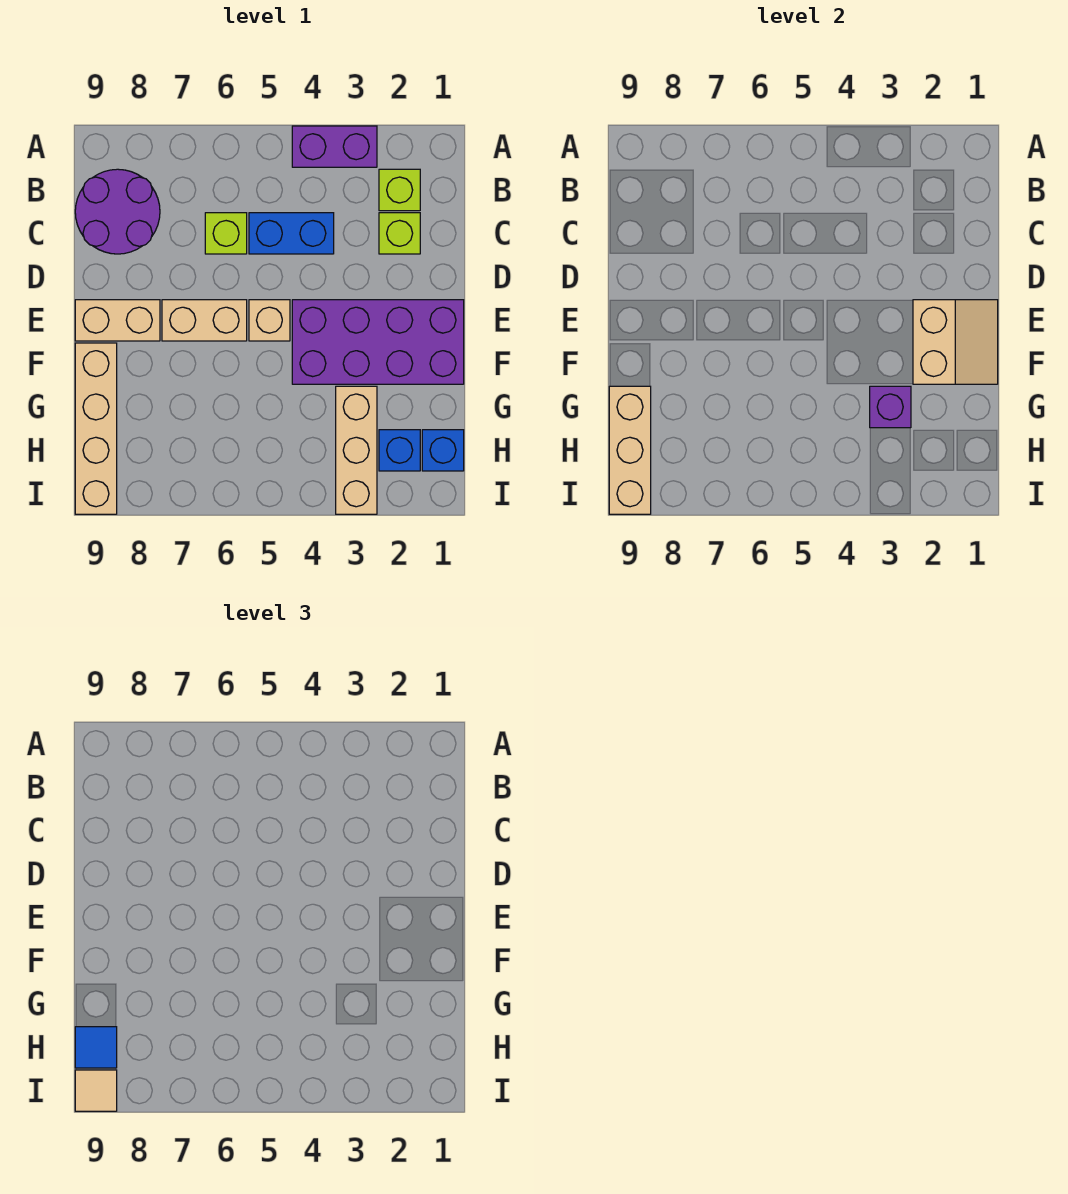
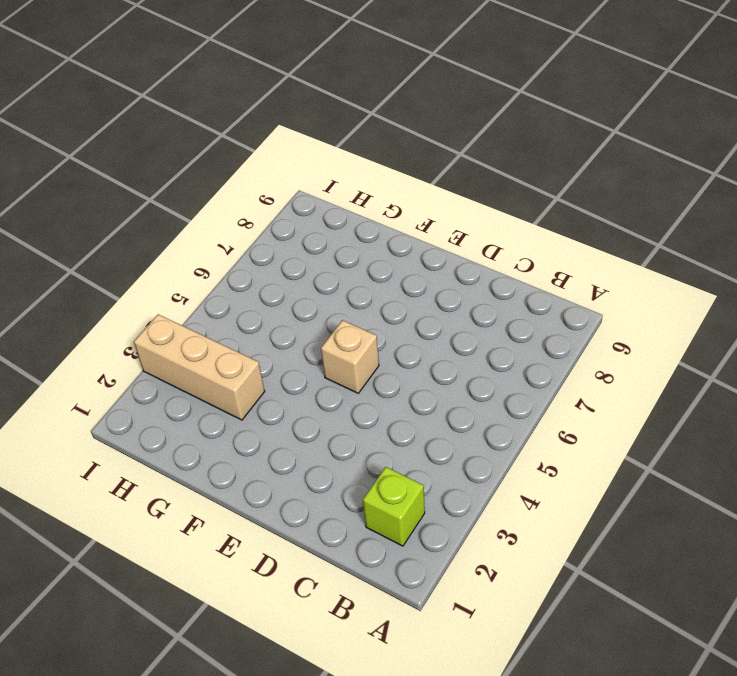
none -> purple 1x2 brick [292,126,377,167]
none -> purple 2x2 round brick [75,169,160,254]
none -> lime 1x1 brick [379,213,420,254]

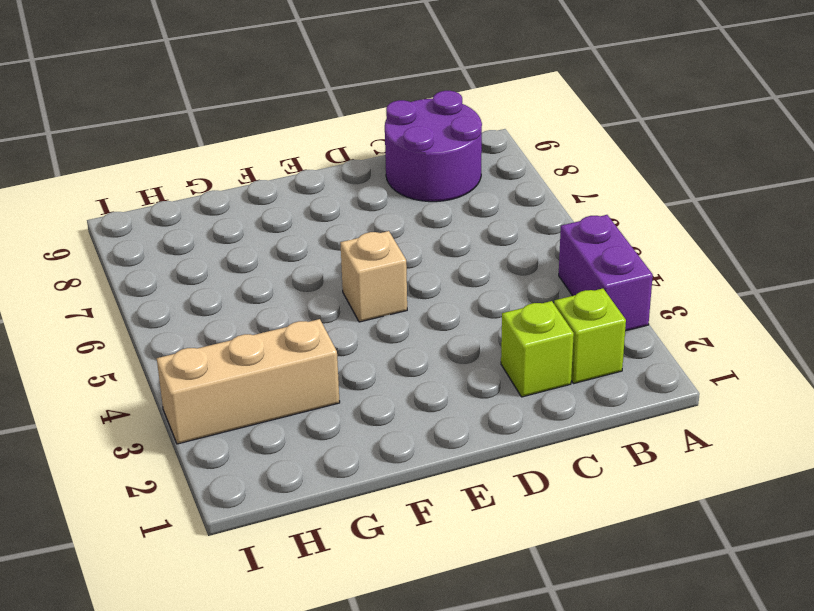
none -> blue 1x2 brick [249,213,334,254]
none -> lime 1x1 brick [205,213,247,254]
none -> purple 2x4 brick [292,300,464,384]

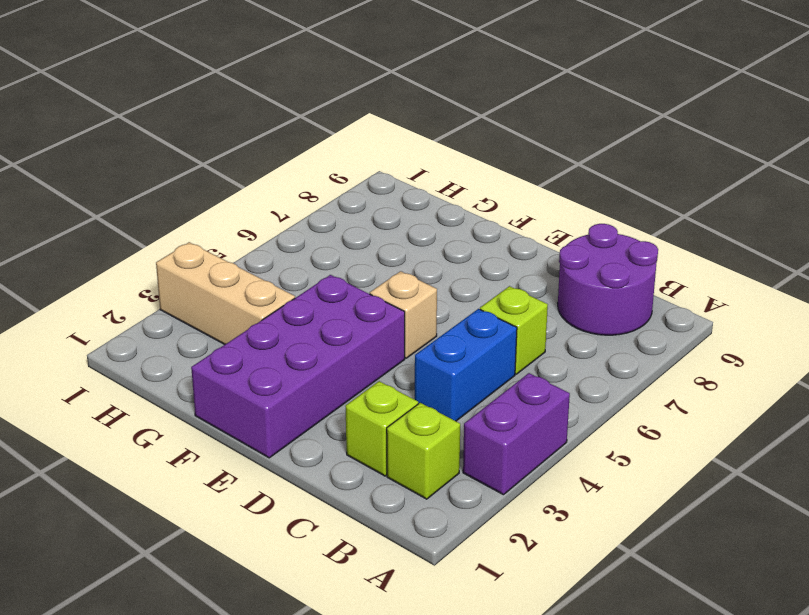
none -> tan 1x2 brick [162,300,247,341]
none -> tan 1x2 brick [75,300,160,341]
none -> tan 1x4 brick [75,343,117,514]

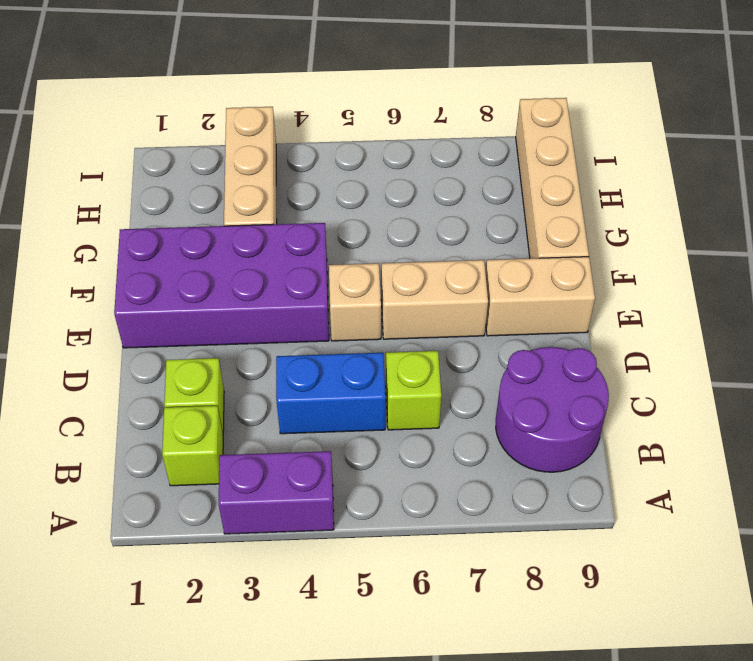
none -> blue 1x1 brick [422,430,464,471]
none -> blue 1x1 brick [379,430,420,471]
none -> tan 2x2 slope [913,300,998,384]

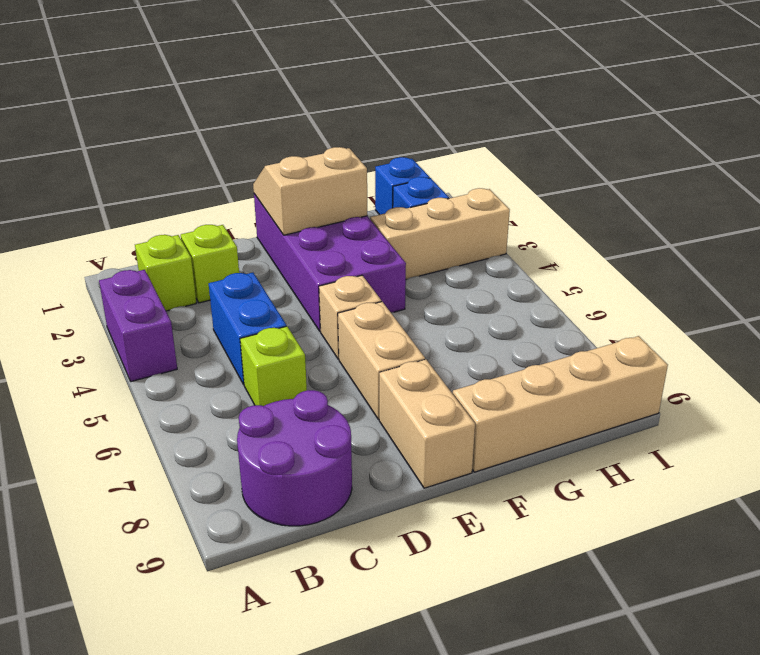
none -> purple 1x1 brick [870,386,911,428]
none -> tan 1x3 brick [609,386,651,514]
none -> blue 1x1 tile [75,1027,117,1068]

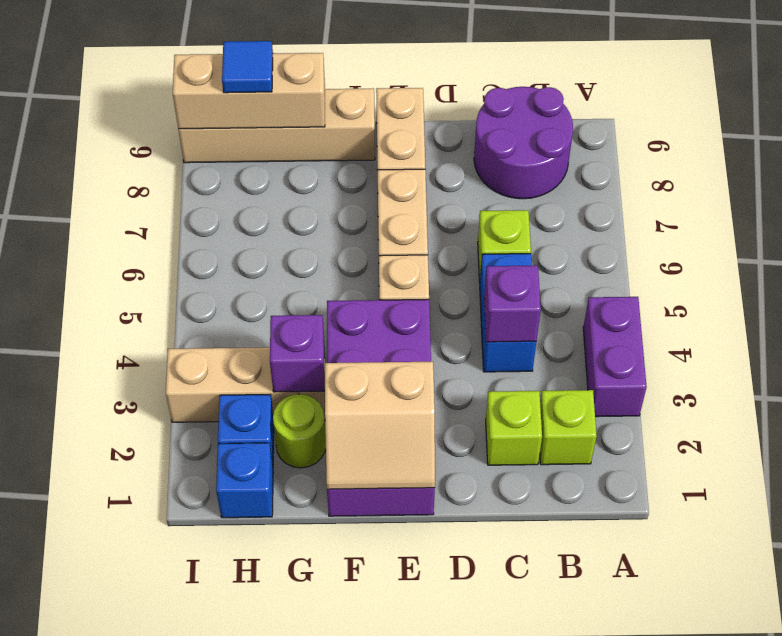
purple 1x1 brick [484,265,541,342] -> none
lime 1x1 round brick [273,394,326,468] -> none
none -> tan 1x1 tile [75,1070,117,1111]

